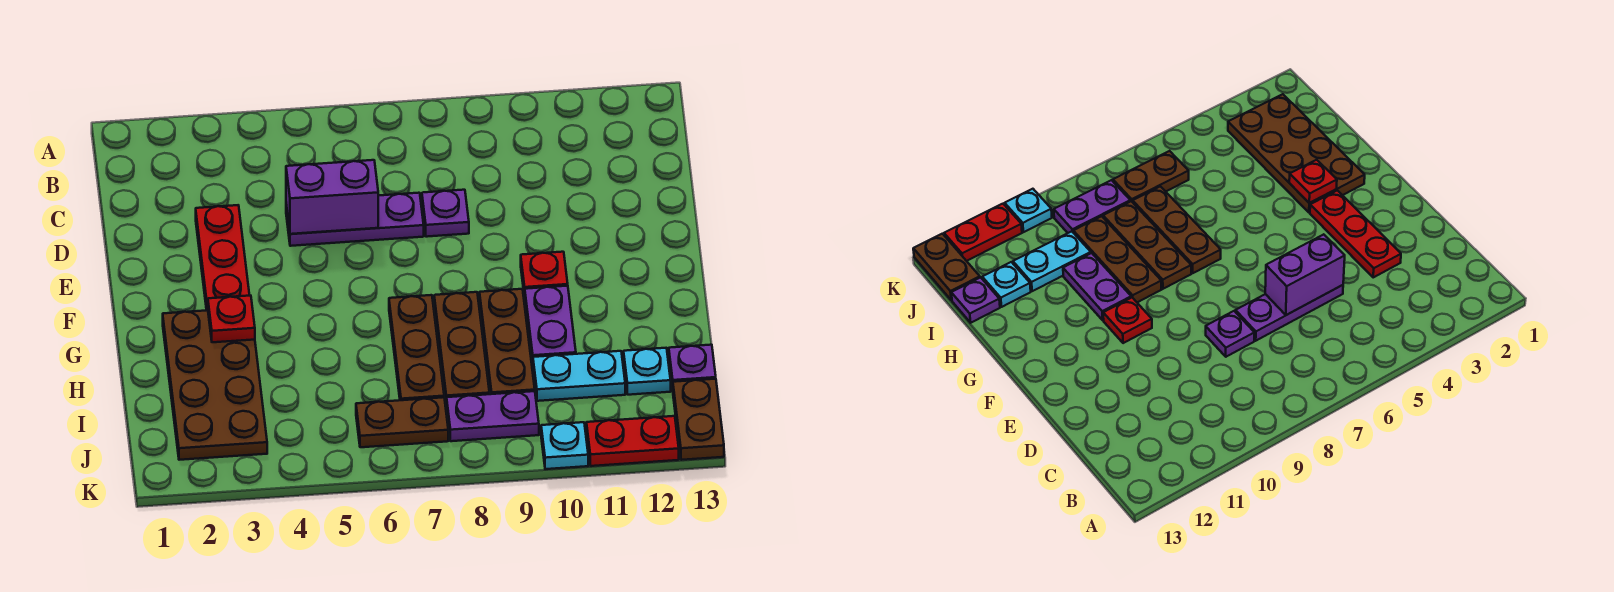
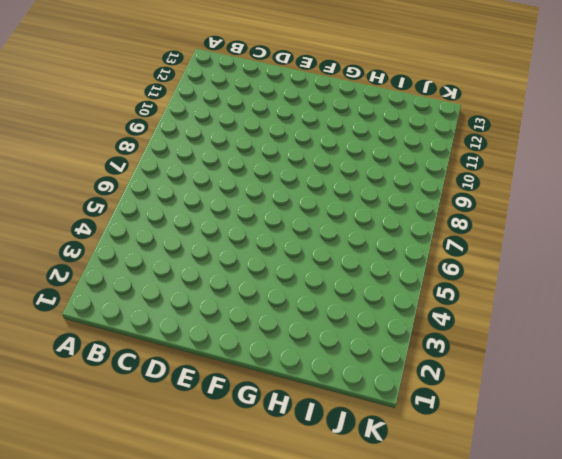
none -> red 1x3 plate [196,205,250,310]
none -> purple 1x3 plate [286,193,424,246]
none -> purple 1x1 plate [422,190,469,237]

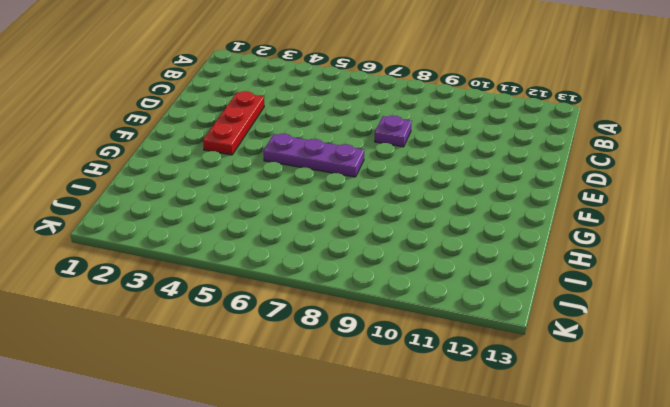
purple 1x3 plate [263,134,364,177] -> purple 1x3 plate moved to [286,193,424,246]
none -> red 1x1 plate [521,252,568,298]
none -> brown 2x4 plate [163,310,267,460]
none -> brown 1x3 plate [389,295,444,400]

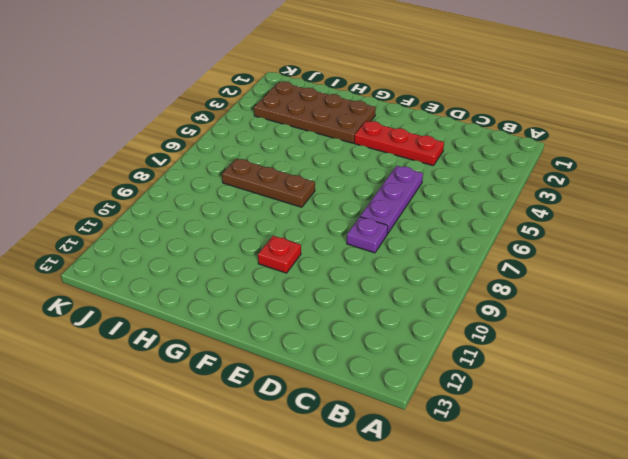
none -> brown 1x3 plate [434,292,489,407]
none -> brown 1x3 plate [480,289,535,394]
none -> purple 1x2 plate [525,286,576,364]

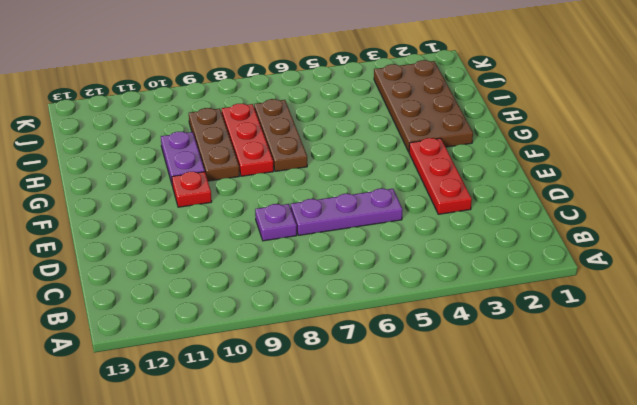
red 1x3 plate [222,104,274,176] -> brown 1x3 plate [434,292,489,407]
none -> cyan 1x2 plate [533,351,625,401]
none -> cyan 1x1 plate [624,348,671,395]
none -> purple 1x1 plate [669,345,716,390]

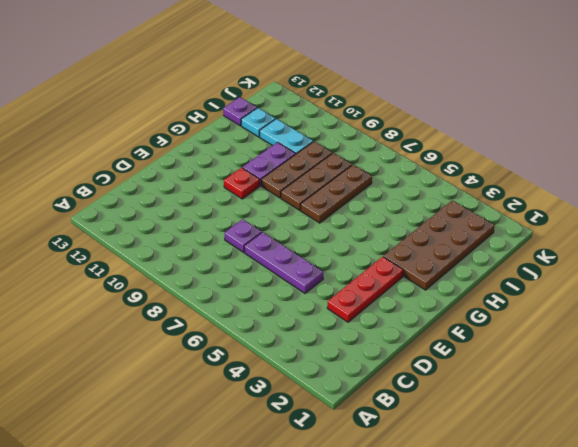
none -> brown 1x2 plate [356,397,448,447]
none -> purple 1x2 plate [447,391,539,441]
none -> brown 1x2 plate [673,379,724,460]

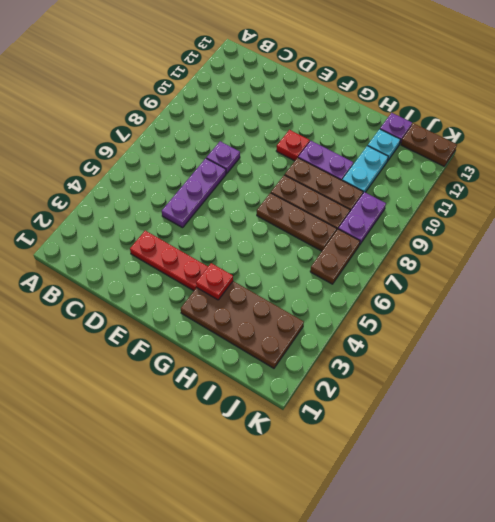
none -> cyan 1x1 plate [541,422,588,469]
none -> red 1x2 plate [586,416,679,466]
none -> purple 1x2 brick [286,160,378,234]

